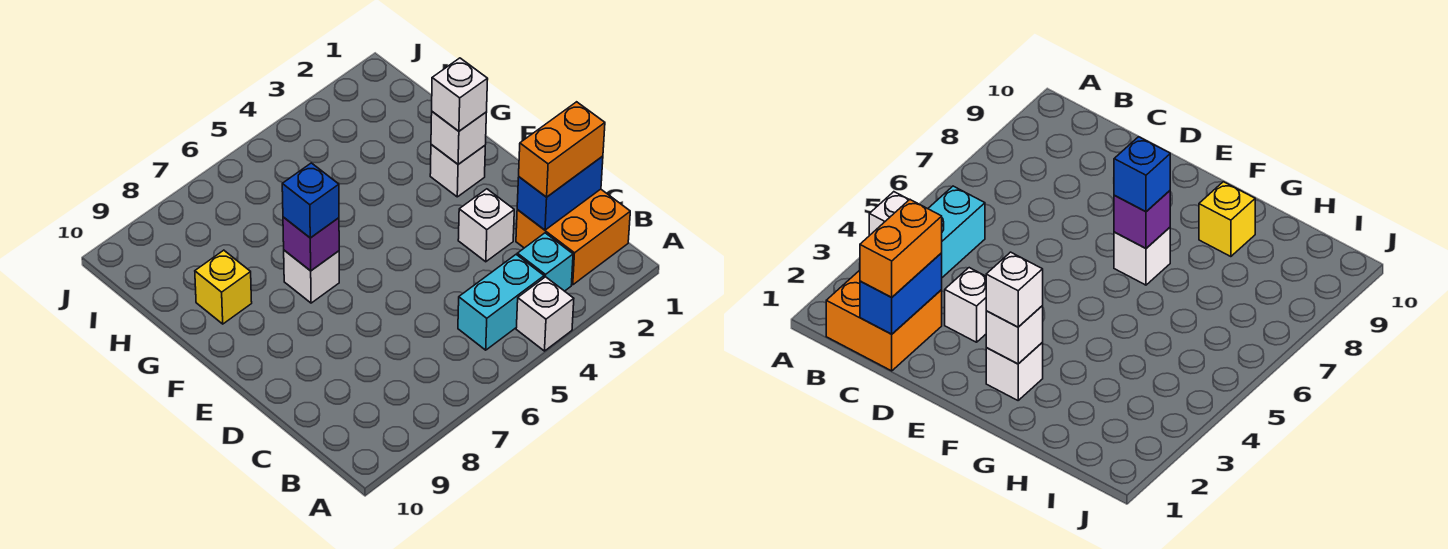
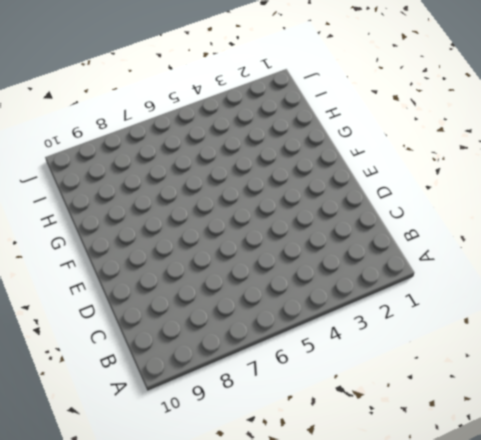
none -> white 1x1 brick [516,277,574,351]
none -> orange 2x2 brick [516,189,630,285]
none -> cyan 1x1 brick [517,233,573,291]

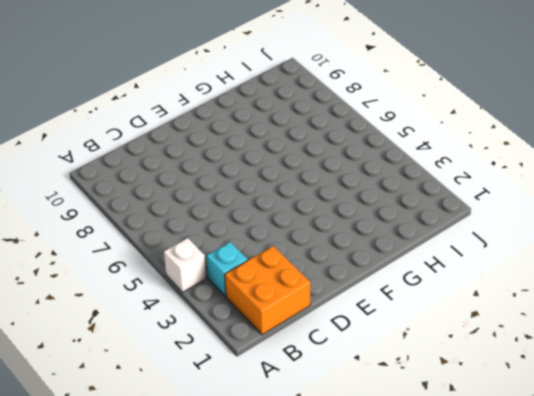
none -> cyan 1x2 brick [458,255,544,350]
none -> white 1x1 brick [458,189,514,262]
none -> white 1x1 brick [430,145,485,197]

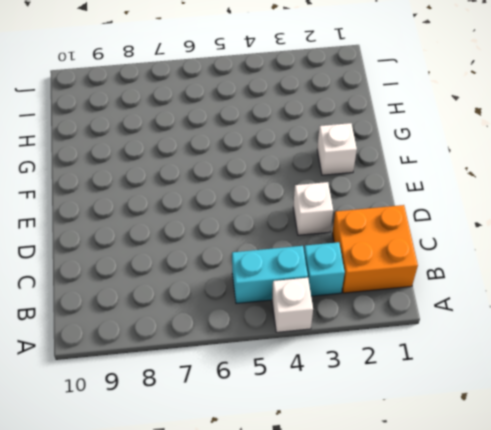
none -> white 1x1 brick [284,250,339,303]
none -> yellow 1x1 brick [195,250,252,324]
none -> blue 1x2 brick [517,156,603,230]

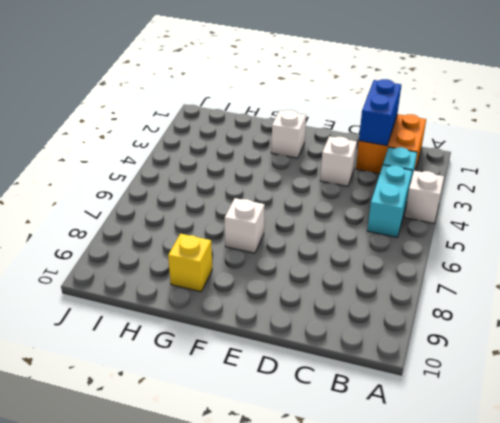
none -> white 1x1 brick [431,112,487,164]
none -> purple 1x1 brick [283,217,339,271]
none -> orange 1x2 brick [519,102,605,197]

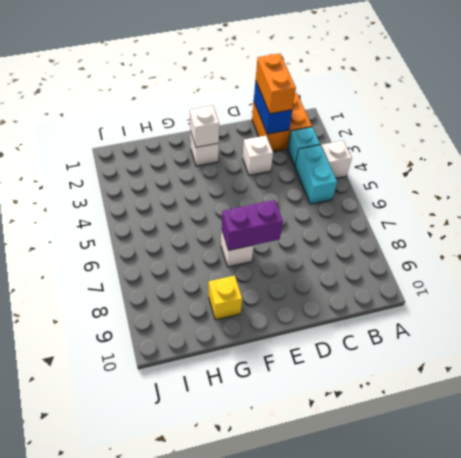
purple 1x2 brick [222,200,283,250] -> purple 1x1 brick [283,217,339,271]
none -> white 1x1 brick [432,58,488,131]
none -> blue 1x1 brick [282,163,339,238]

